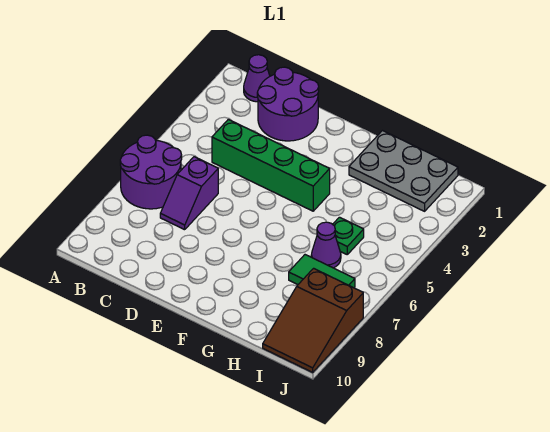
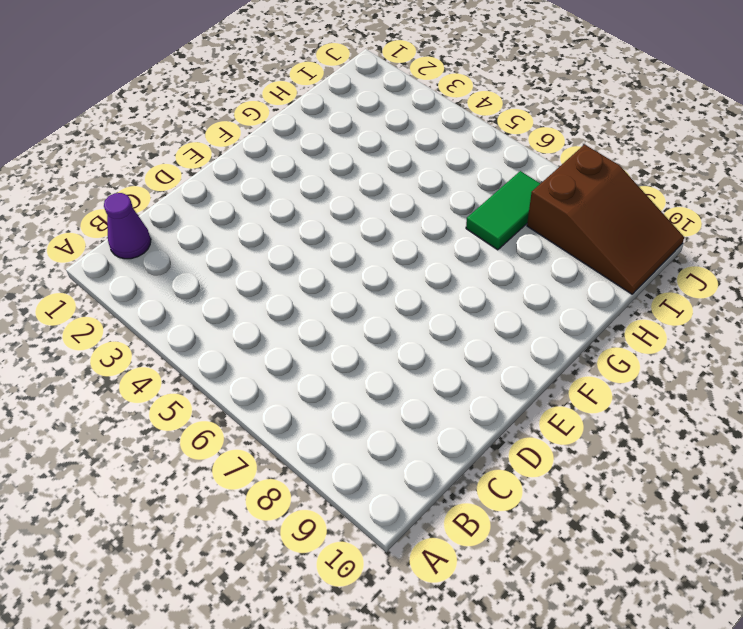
none -> purple 2x2 round brick [120,135,182,209]
none -> purple 2x2 round brick [257,67,319,141]

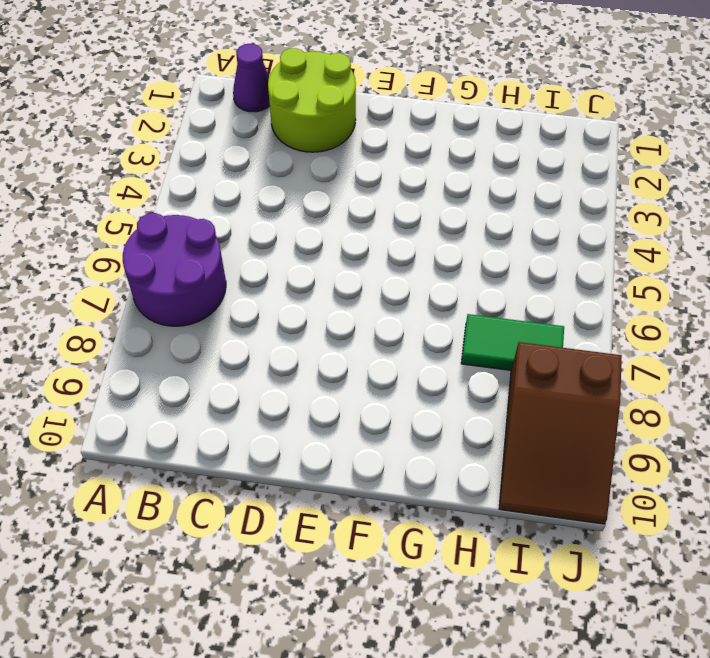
lime 2x2 round brick [268,48,356,152] -> purple 2x2 round brick [257,67,319,141]
none -> green 1x4 brick [212,119,330,211]
none -> purple 1x2 slope [160,157,218,230]

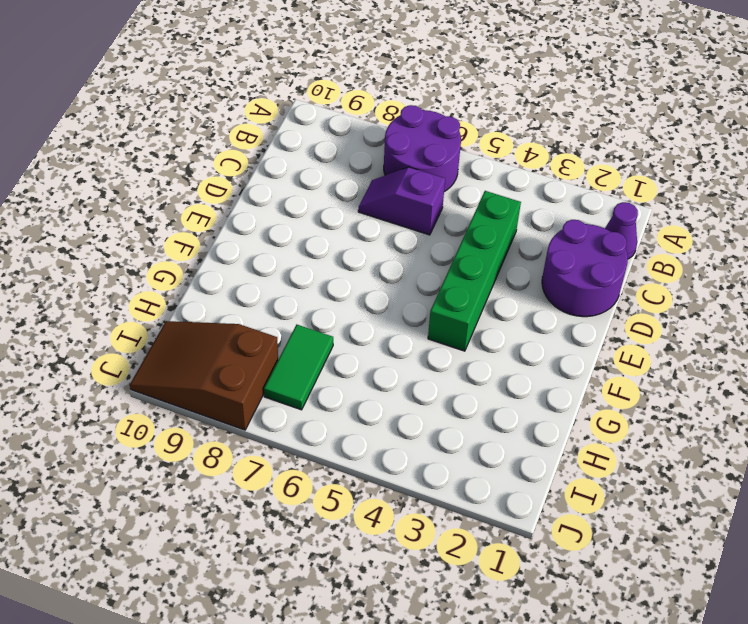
none -> grey 2x3 plate [349,131,458,211]
none -> green 1x1 plate [333,217,364,254]

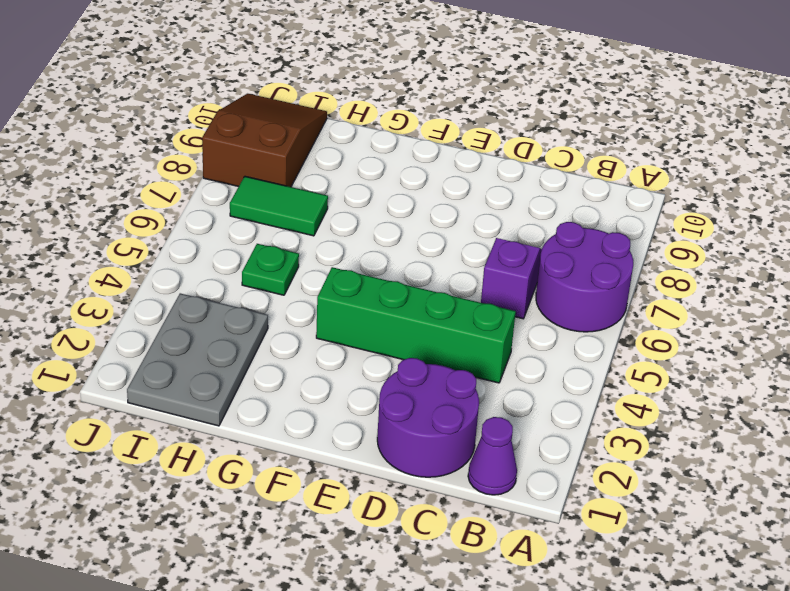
grey 2x3 plate [127,293,268,426] -> grey 2x3 plate turned to [349,131,458,211]
none -> purple 1x1 cone [311,222,341,268]

